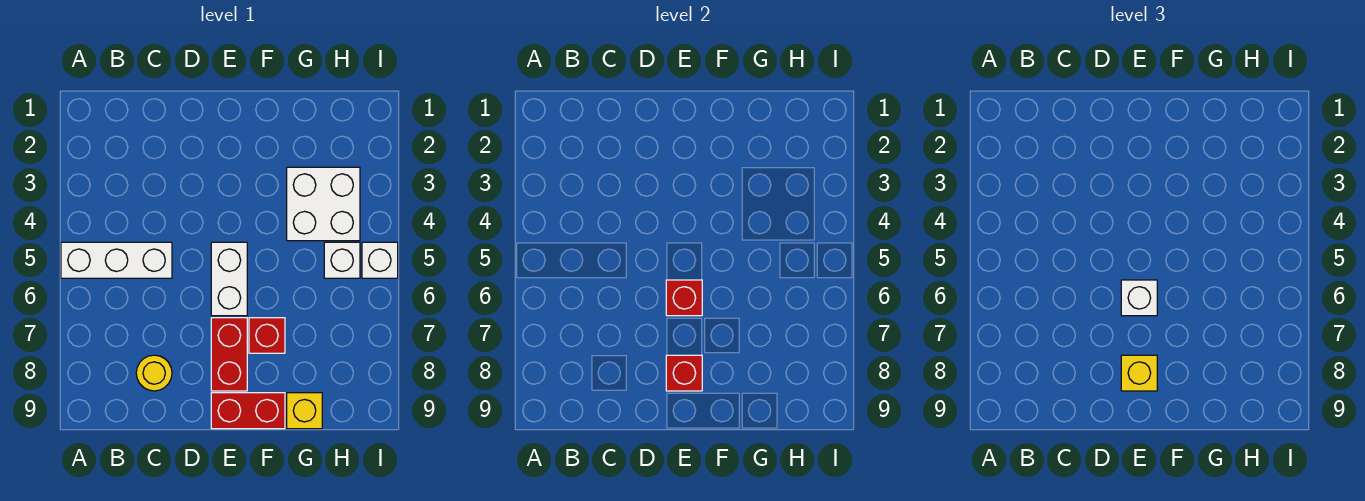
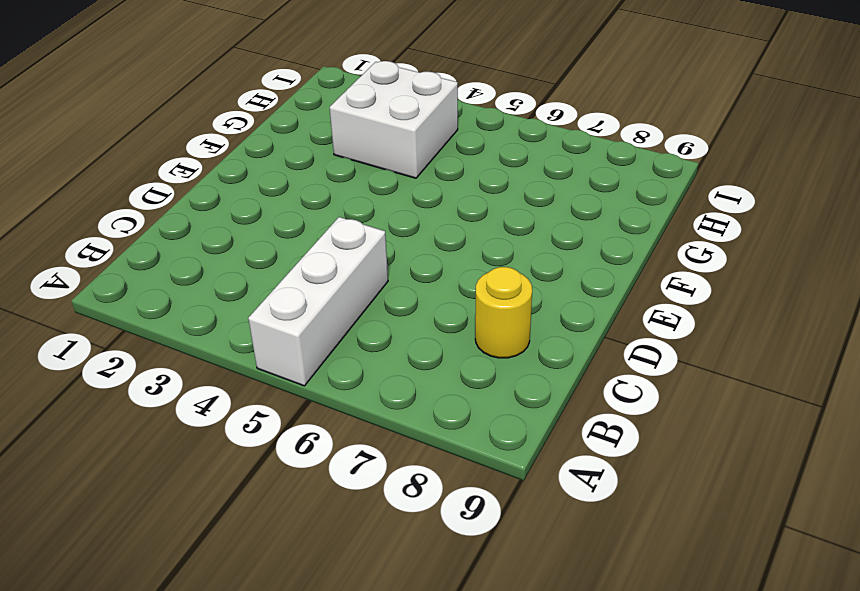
none -> white 1x2 brick [211,242,247,316]
none -> red 1x2 brick [211,318,247,391]
none -> red 1x2 brick [211,393,285,429]

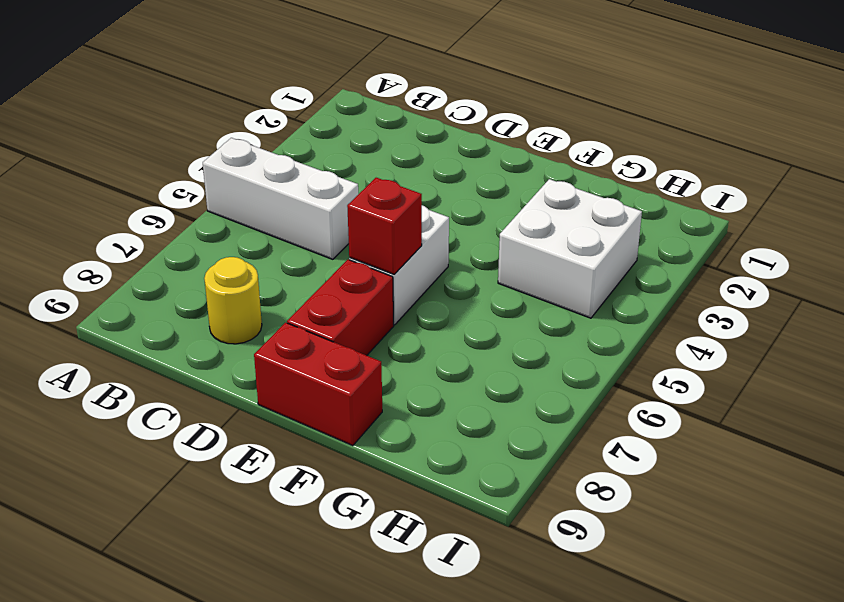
none -> red 1x1 brick [249,318,285,353]
none -> yellow 1x1 brick [287,393,322,429]
none -> white 1x1 brick [324,242,360,278]

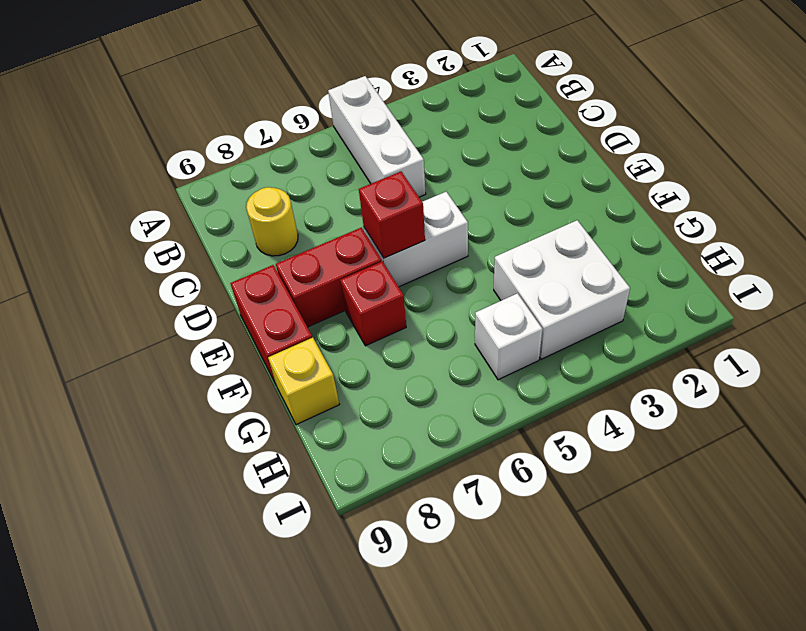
none -> white 1x1 brick [362,242,398,278]
none -> red 1x1 brick [666,355,702,391]
none -> white 1x1 brick [1121,280,1157,316]

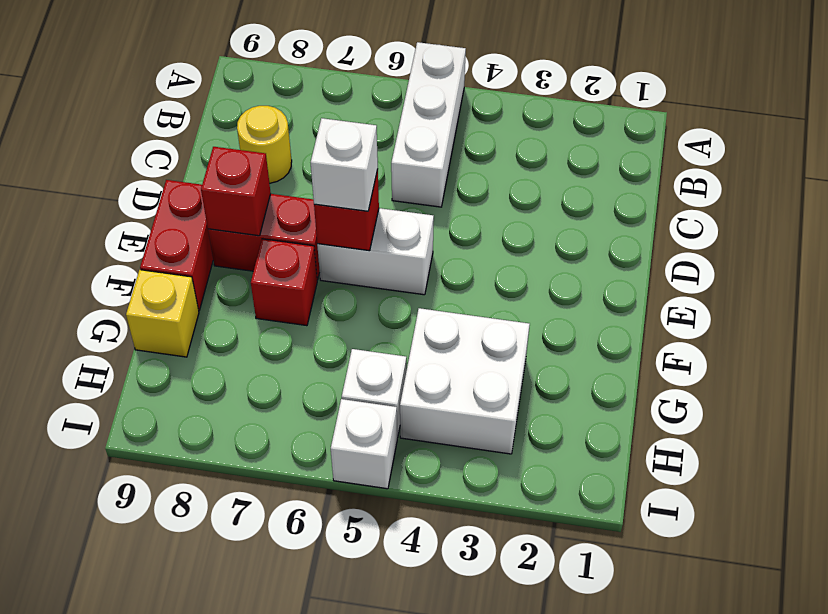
none -> yellow 1x1 brick [1121,355,1157,391]

